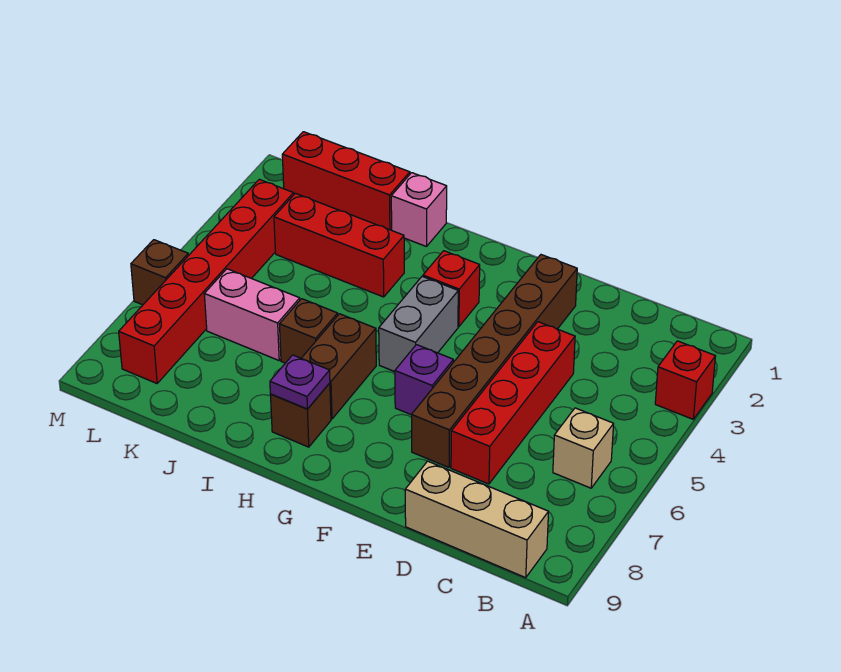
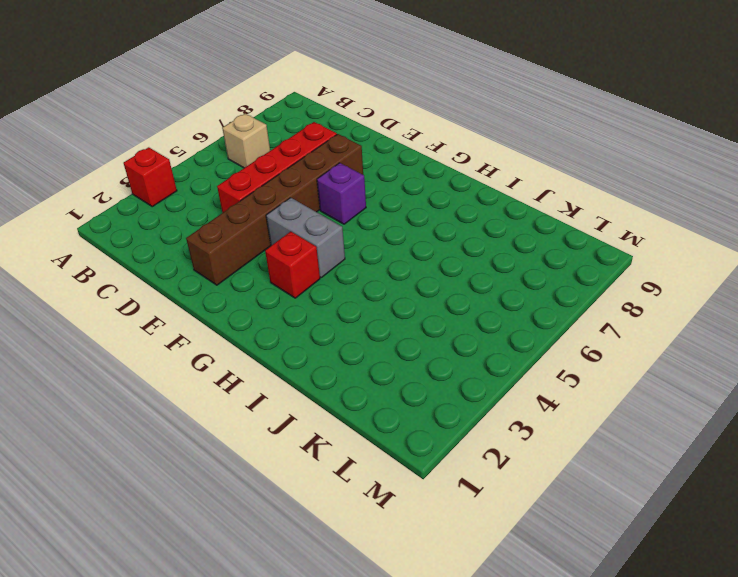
grey 1x2 brick [266,198,345,277] -> grey 1x2 brick turned to [379,276,458,372]
none -> tan 1x3 brick [405,461,549,578]
none -> brown 1x2 brick [301,314,376,419]
none -> brown 1x1 brick [270,383,331,447]

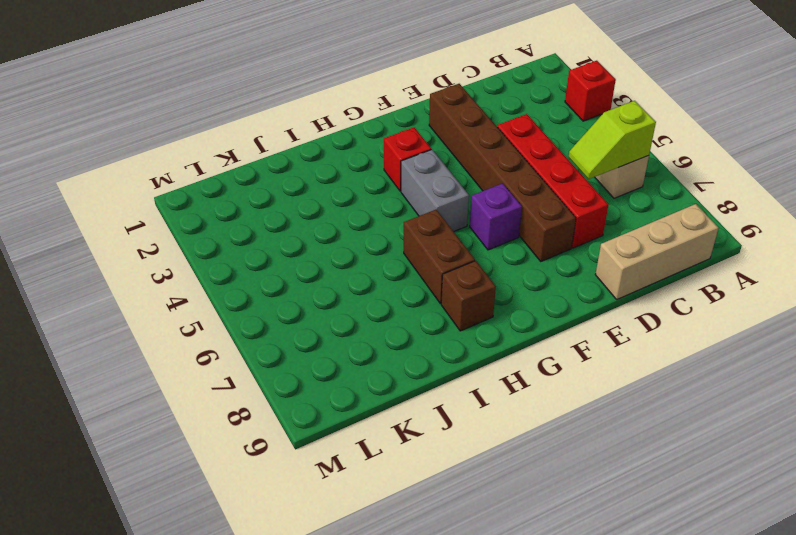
lime 1x2 slope [569,101,656,179] -> none
none -> pink 1x1 brick [391,173,447,247]
none -> red 1x3 brick [274,193,404,297]
none -> brown 1x1 brick [279,299,338,363]

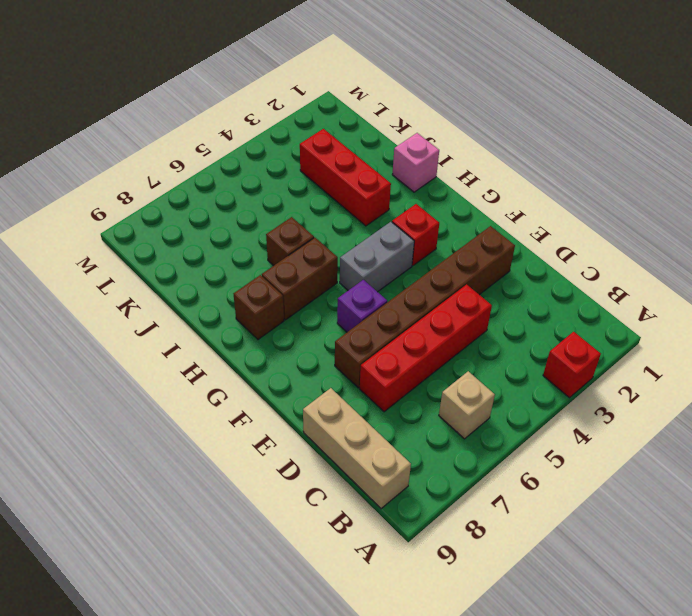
none -> red 1x3 brick [282,132,410,230]
none -> pink 1x2 brick [204,269,300,360]
none -> red 1x6 brick [119,179,294,383]

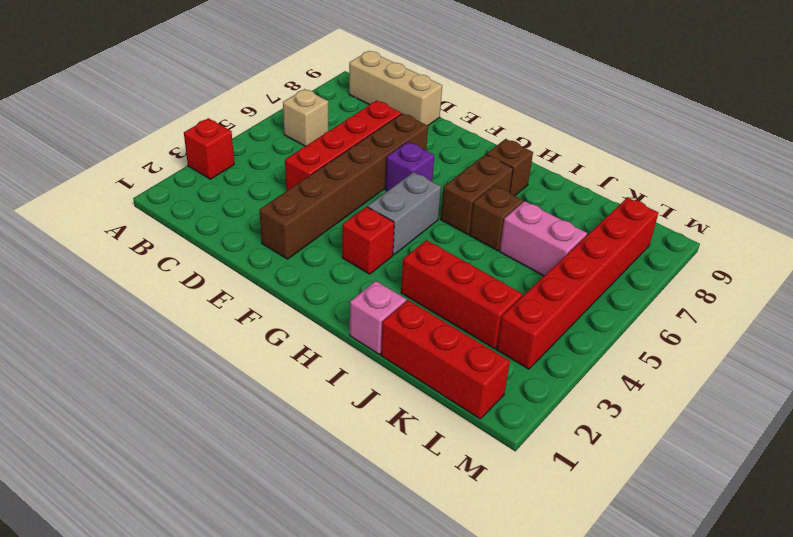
none -> brown 1x1 brick [131,240,188,305]
none -> purple 1x1 plate [270,355,330,409]

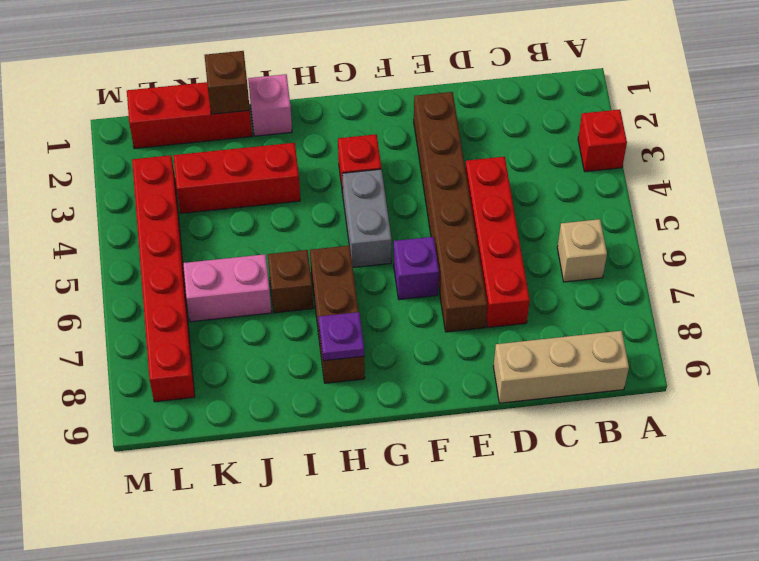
brown 1x1 brick [205,51,250,114] -> brown 1x1 brick moved to [131,240,188,305]

